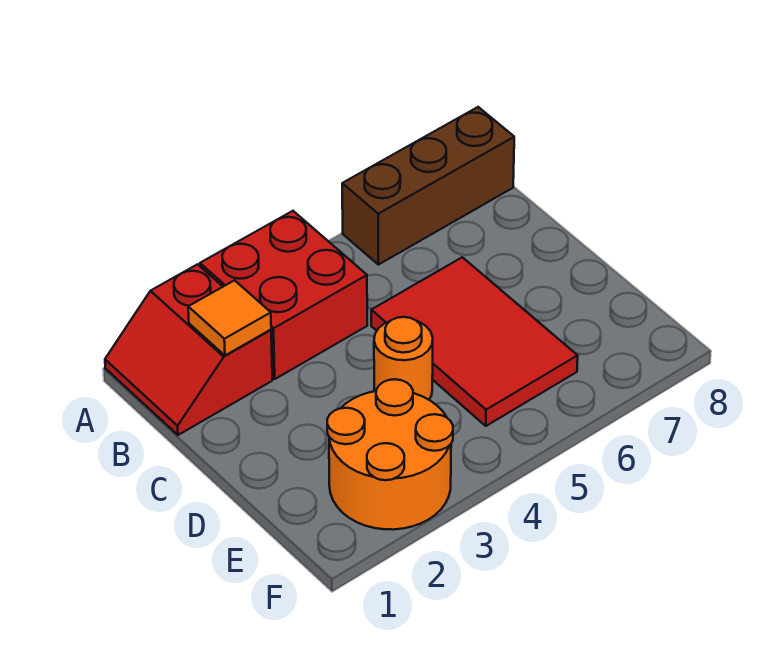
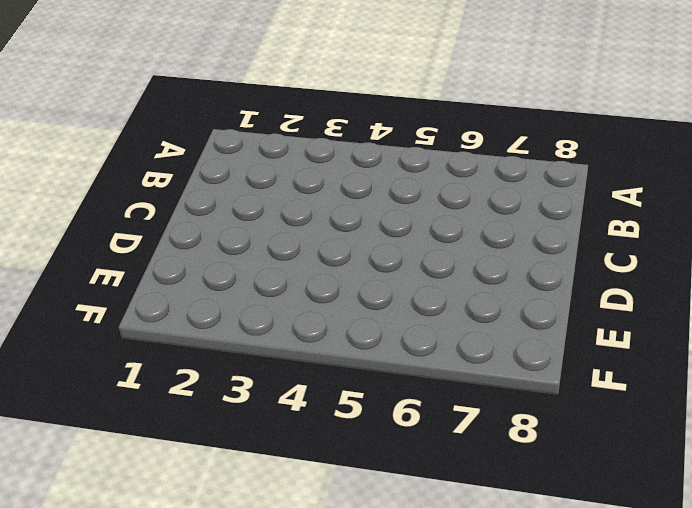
none -> red 2x2 slope [105,264,272,435]
none -> red 2x2 brick [200,211,367,379]

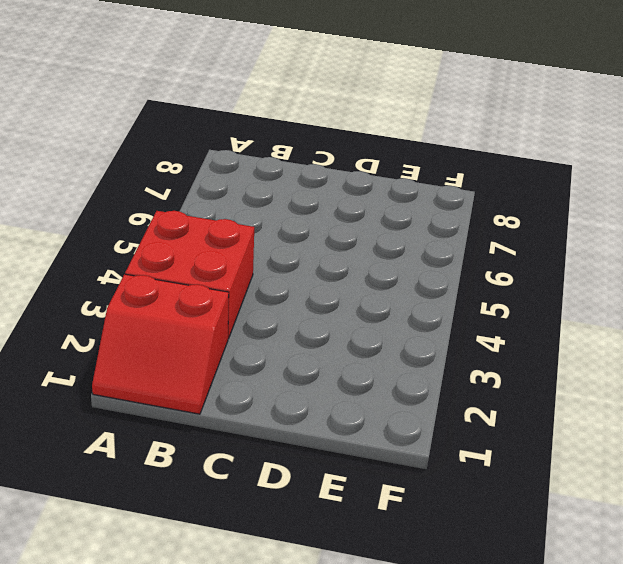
none -> brown 1x3 brick [342,107,514,265]
none -> red 2x3 tile [371,257,578,426]

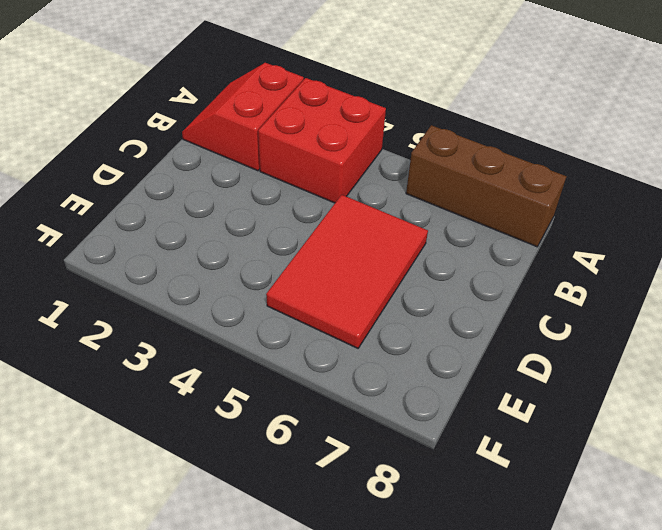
none -> orange 1x1 round brick [374,317,433,400]
none -> orange 2x2 round brick [327,379,453,530]

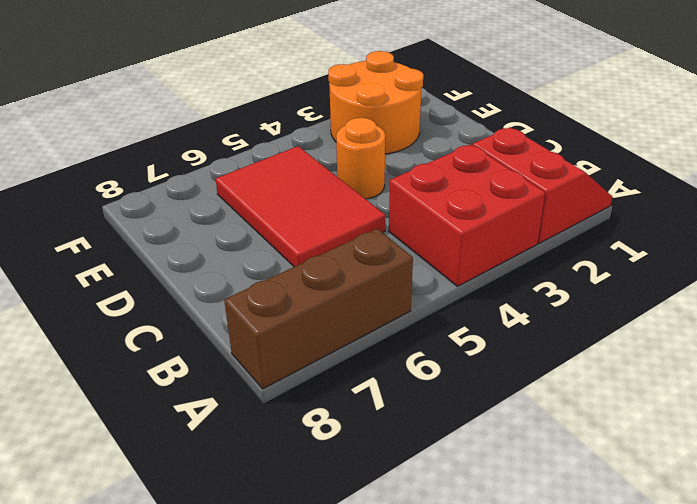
none -> orange 1x1 tile [188,280,271,355]

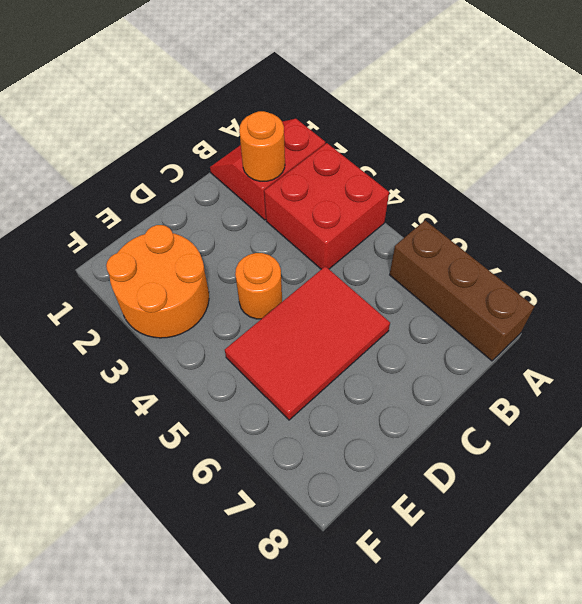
orange 1x1 round brick [239,111,285,181] -> orange 1x1 tile [188,280,271,355]

